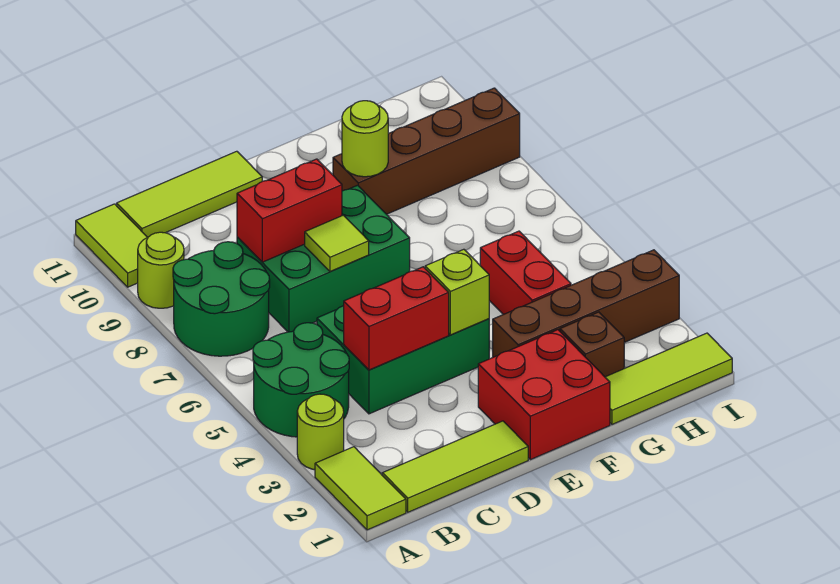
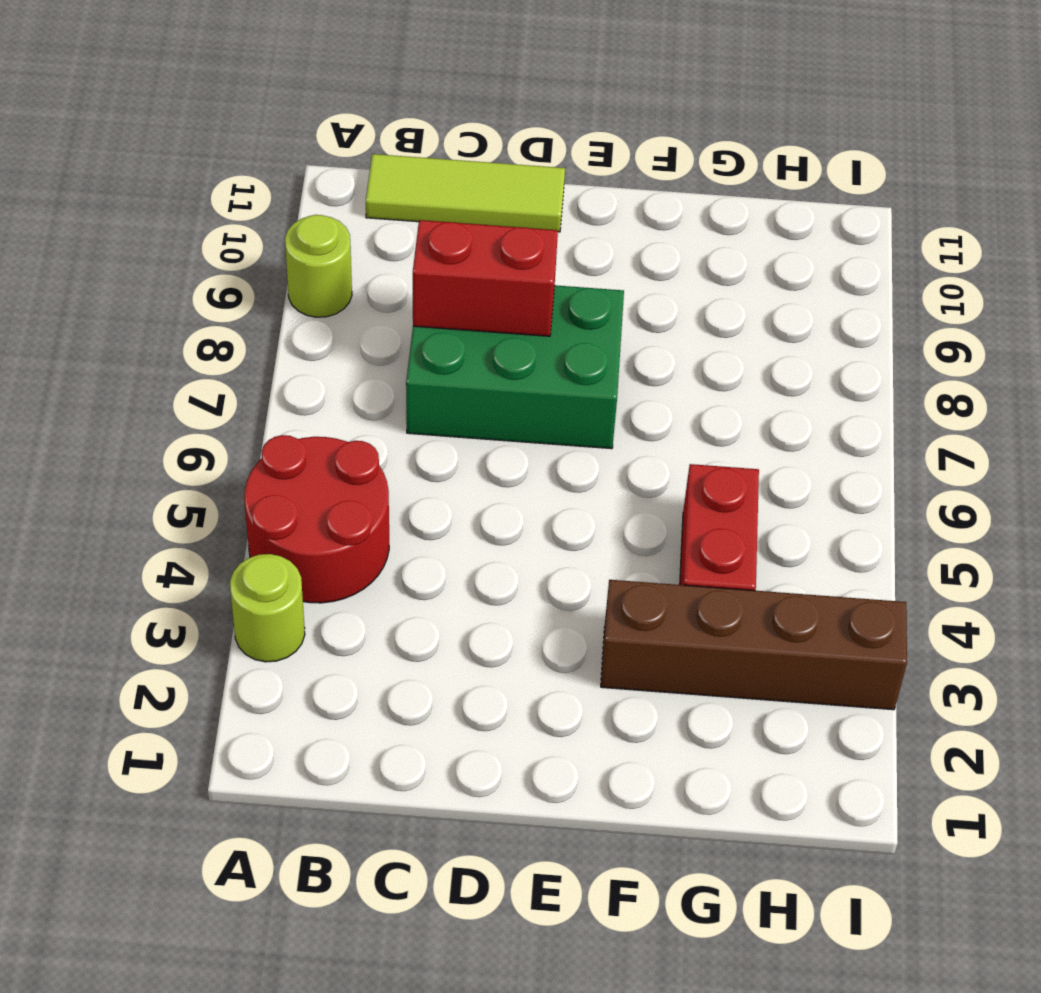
red 2x2 round brick [244,435,389,603] -> green 2x2 round brick [253,323,349,437]
none -> lime 1x2 tile [315,447,406,530]
none -> green 2x2 round brick [173,242,270,356]
none -> lime 1x2 tile [76,204,147,287]

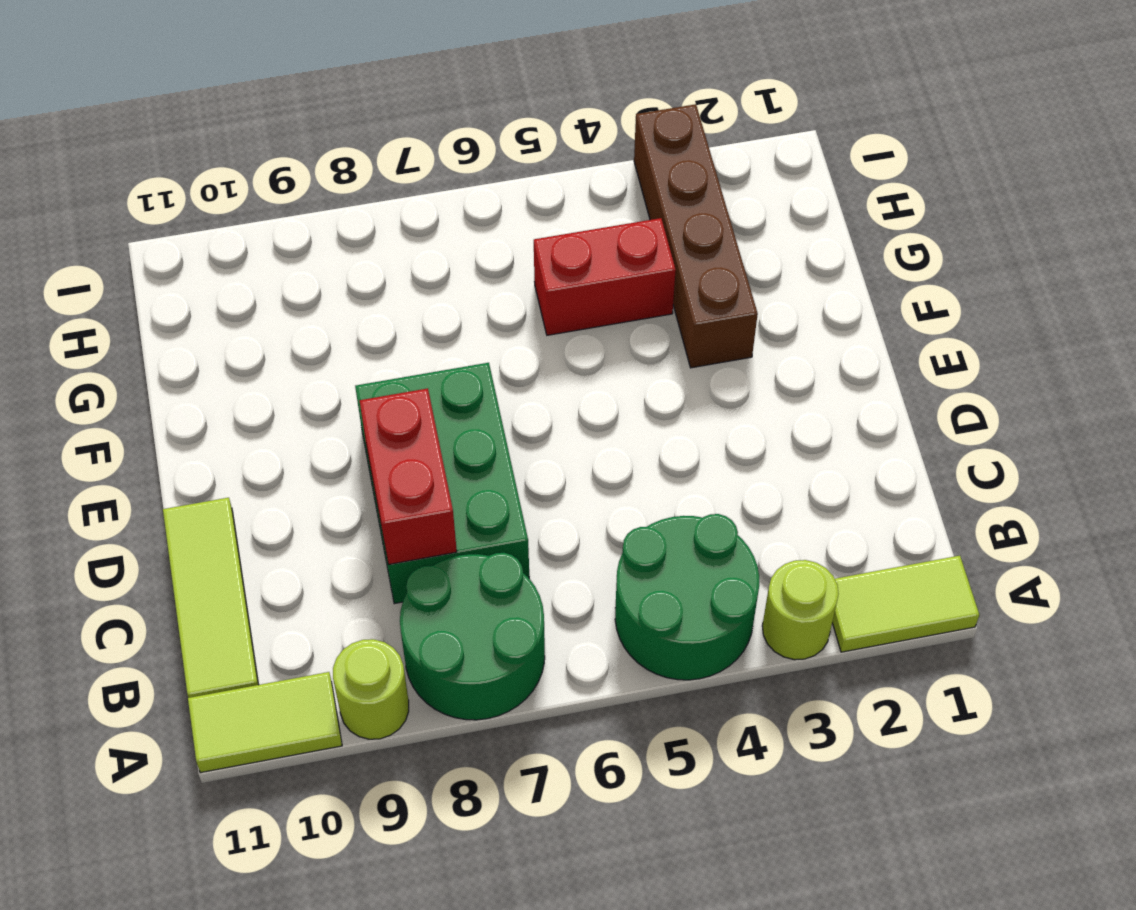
none -> lime 1x3 tile [382,421,528,512]
none -> green 2x3 brick [317,306,489,414]
none -> red 2x2 brick [478,330,610,460]

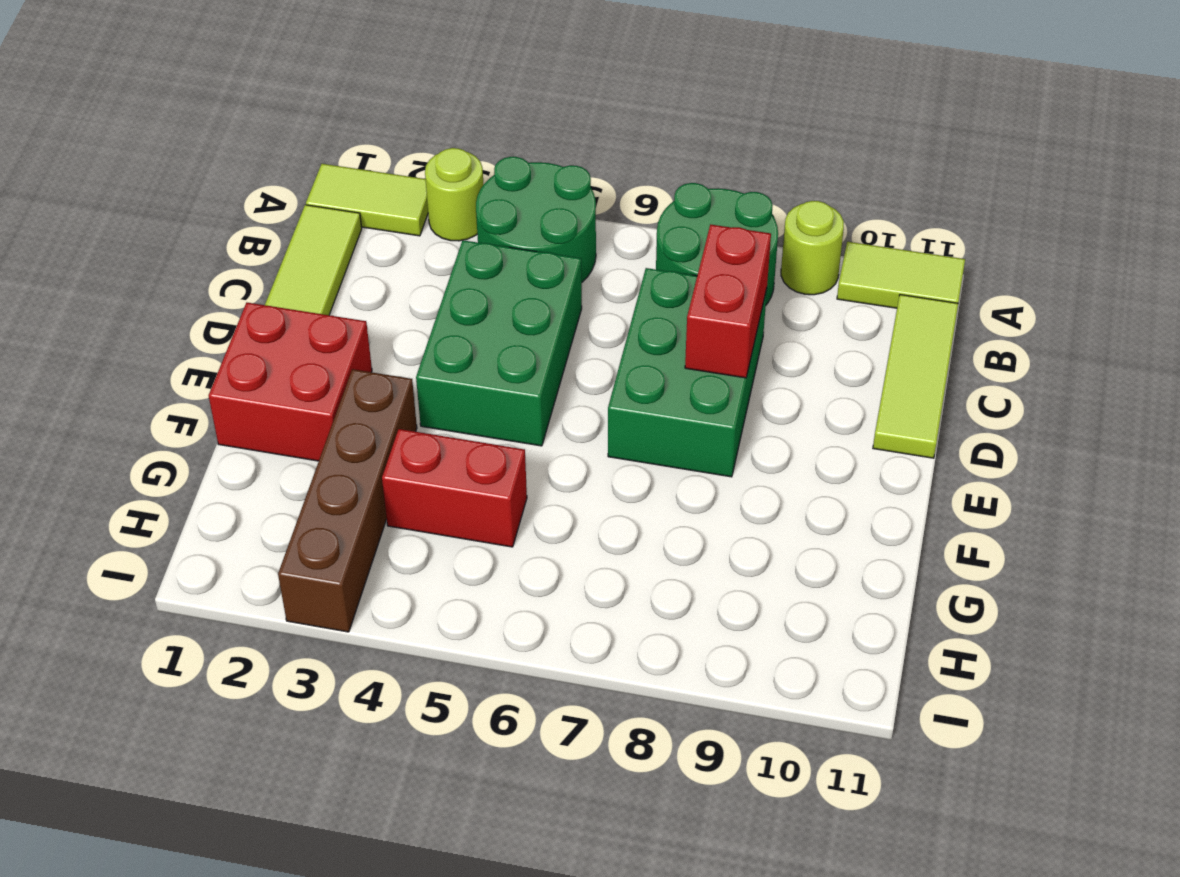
none -> brown 1x4 brick [333,88,520,214]
none -> lime 1x3 tile [605,333,732,424]
none -> brown 1x1 brick [560,312,624,377]

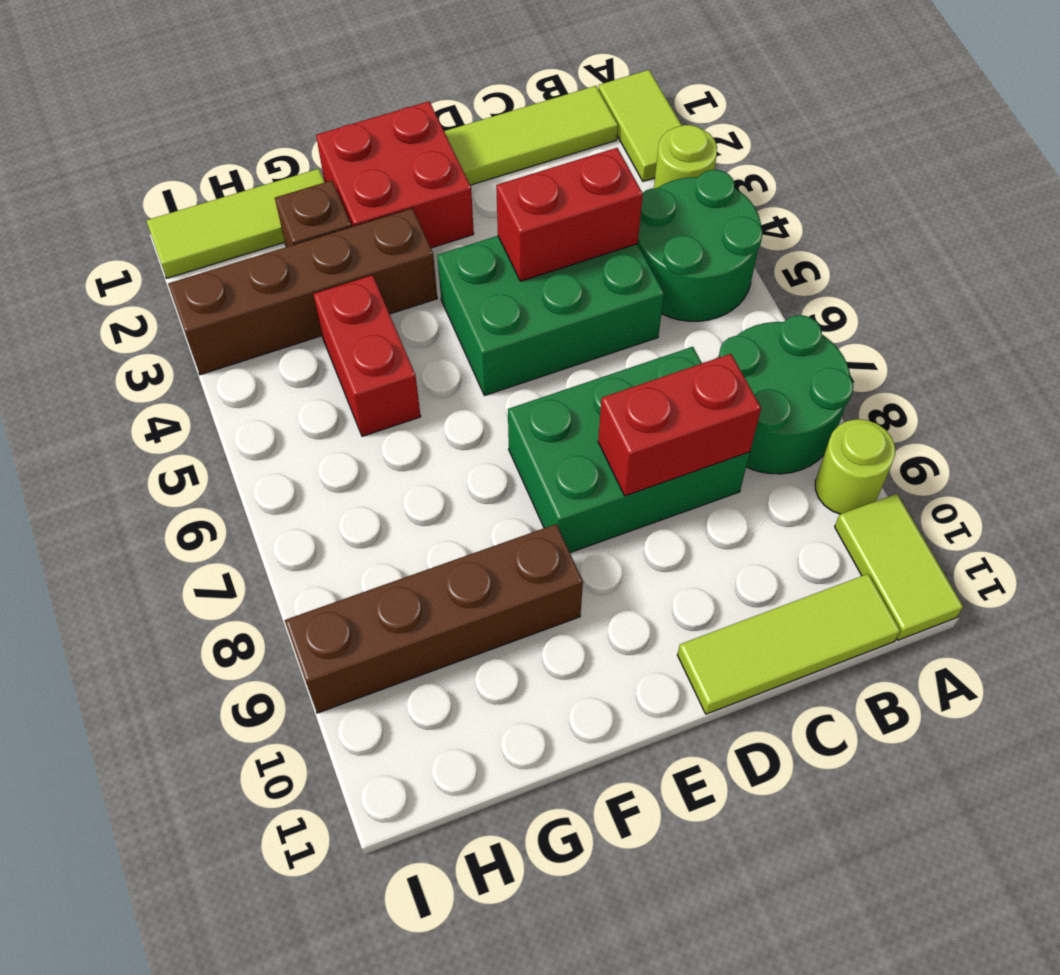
none -> lime 1x1 tile [305,215,369,271]
none -> lime 1x1 brick [425,249,489,335]
none -> lime 1x1 round brick [342,101,388,177]

